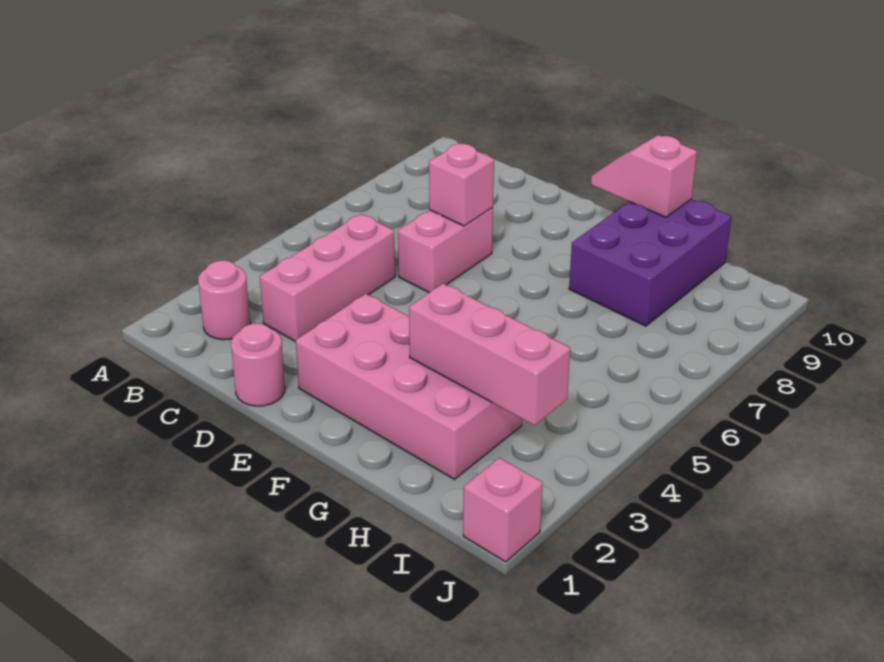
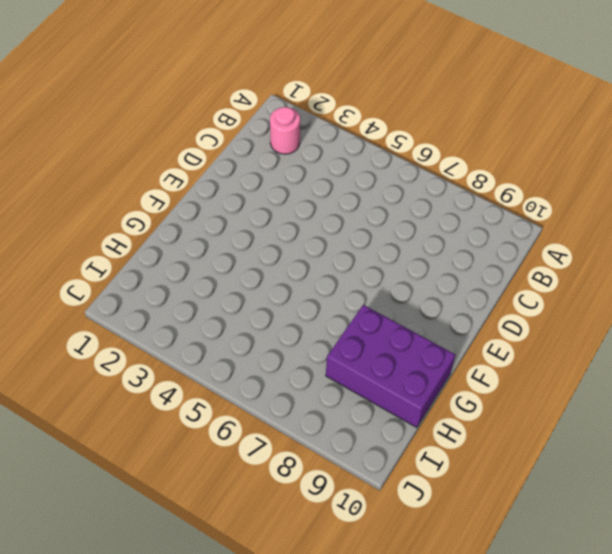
none -> pink 1x3 brick [260,214,395,342]
none -> pink 1x1 round brick [231,323,285,406]

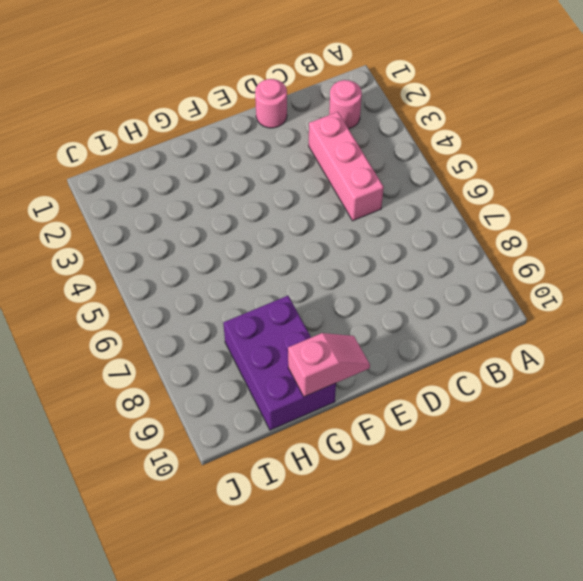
none -> pink 1x2 brick [398,207,493,293]
none -> pink 2x4 brick [296,294,522,479]

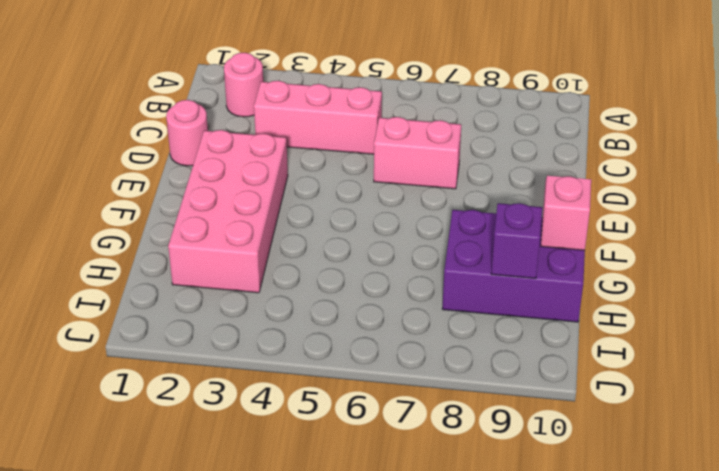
purple 1x1 brick [491,203,542,278] -> none
none -> pink 1x1 brick [463,458,543,562]
none -> pink 1x1 brick [429,143,494,226]

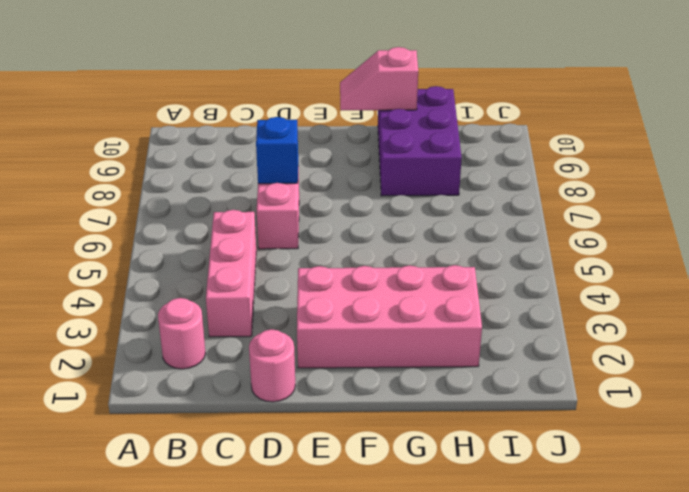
blue 1x1 brick [256,117,298,184] -> pink 1x1 brick [429,143,494,226]
none -> pink 1x1 brick [463,458,543,562]
none -> pink 1x3 brick [409,284,570,425]

